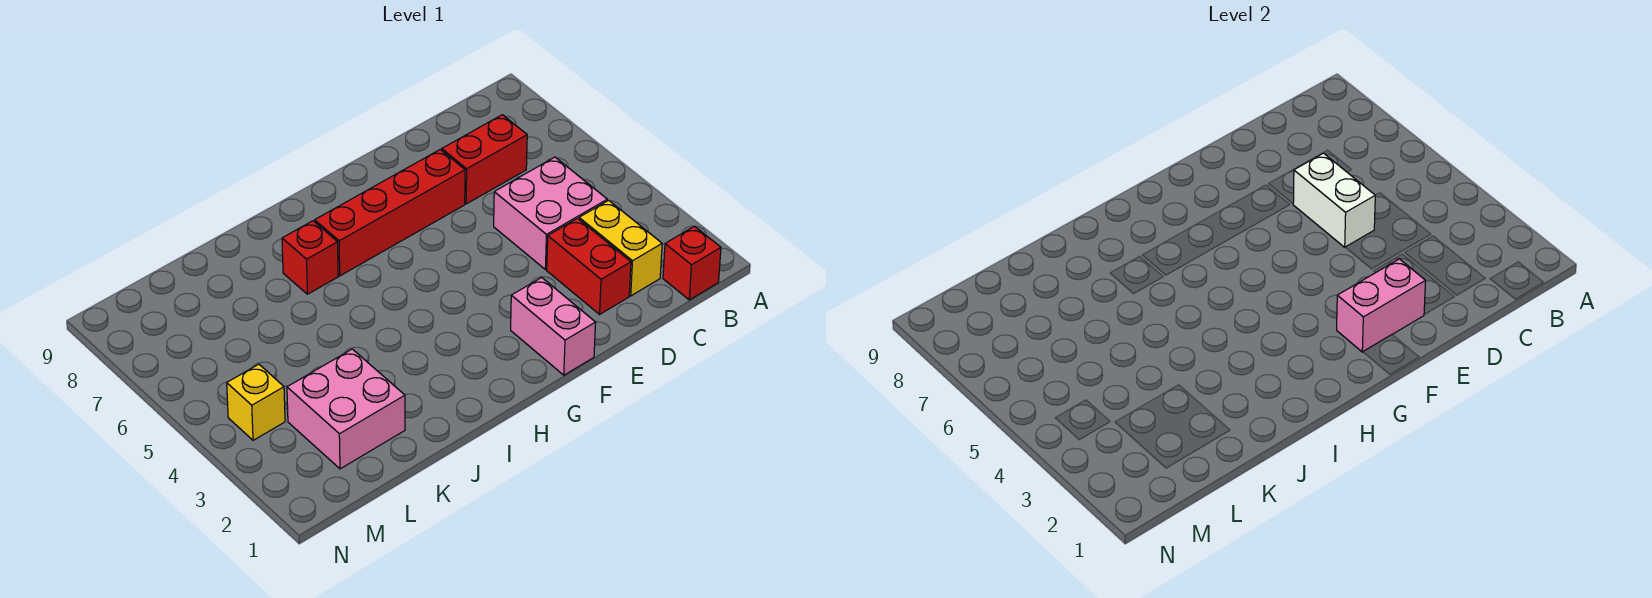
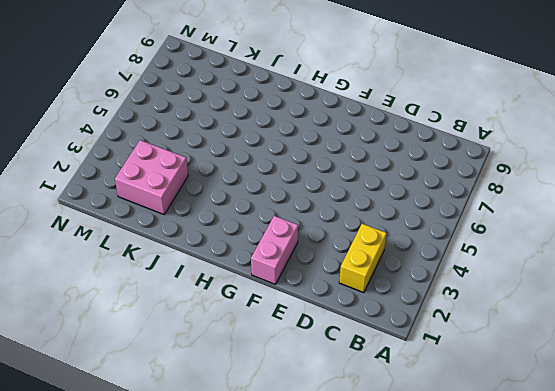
none -> red 1x1 brick [663,226,721,300]
none -> pink 2x2 brick [494,157,607,270]
none -> red 1x2 brick [442,115,527,204]

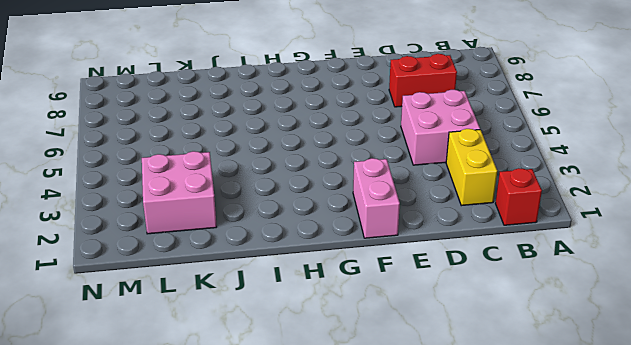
none -> red 1x2 brick [547,218,631,314]
none -> red 1x4 brick [315,149,465,276]
none -> red 1x1 brick [282,221,338,294]

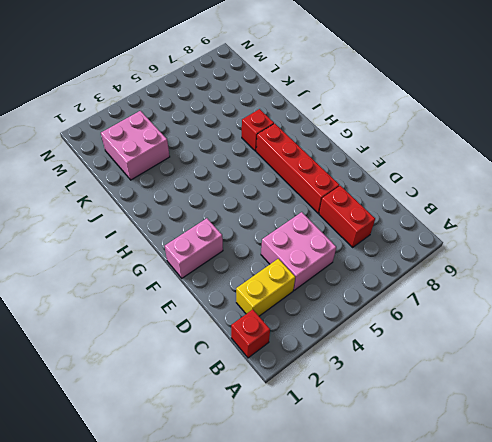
none -> red 1x2 brick [547,218,631,314]
none -> yellow 1x1 brick [227,364,285,440]
none -> white 1x2 brick [1293,153,1375,247]

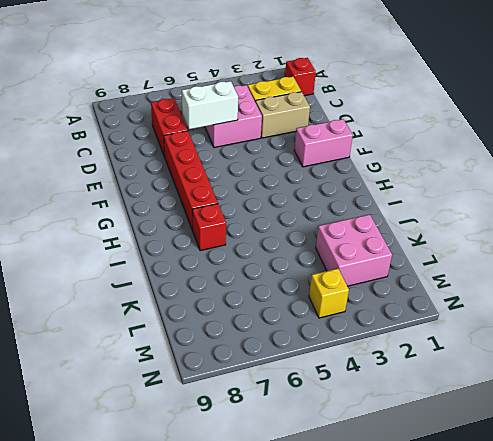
tan 1x2 brick [255,92,310,138] -> red 1x2 brick [547,218,631,314]
none -> pink 1x2 brick [1337,259,1426,352]

